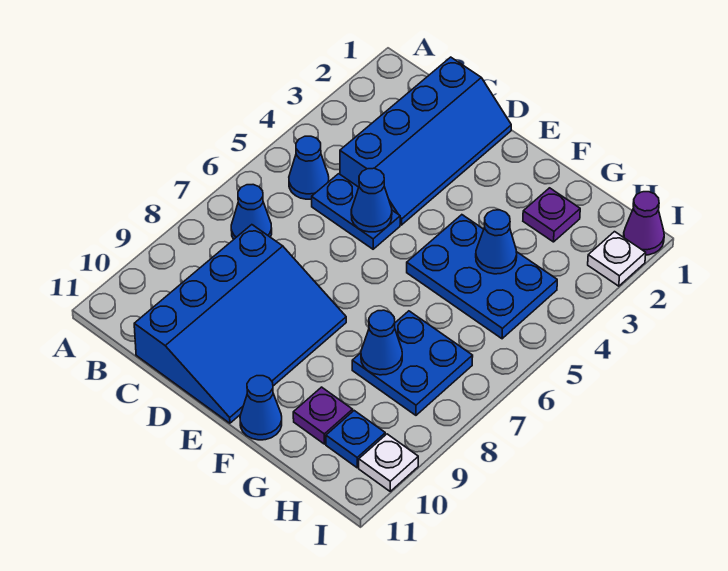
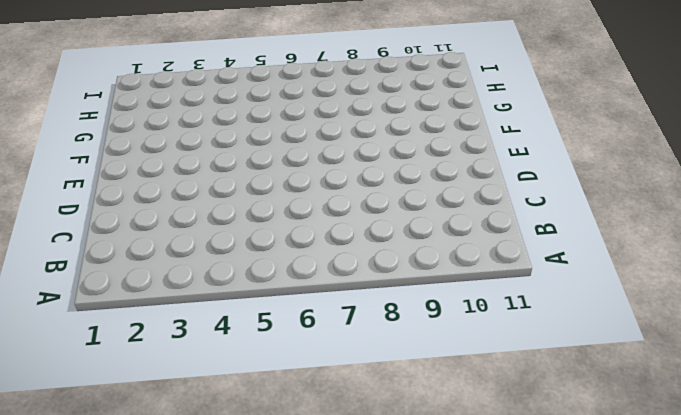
none -> blue 1x1 cone [289,136,329,199]
none -> blue 1x1 cone [231,185,272,239]
none -> blue 2x4 slope [340,57,511,225]

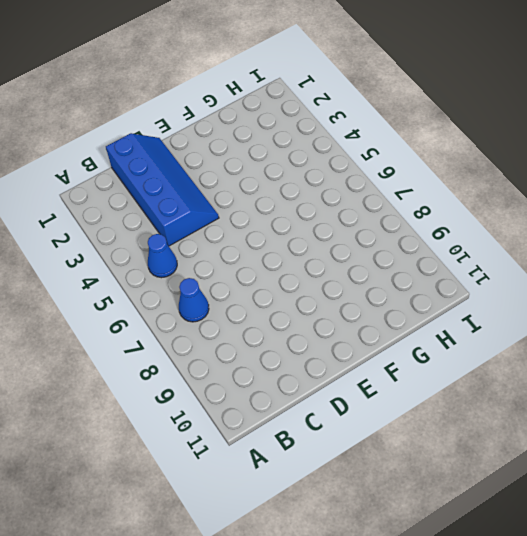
none -> blue 1x2 plate [312,174,400,249]
none -> blue 3x4 slope [134,225,346,423]
none -> blue 2x3 plate [407,215,557,339]

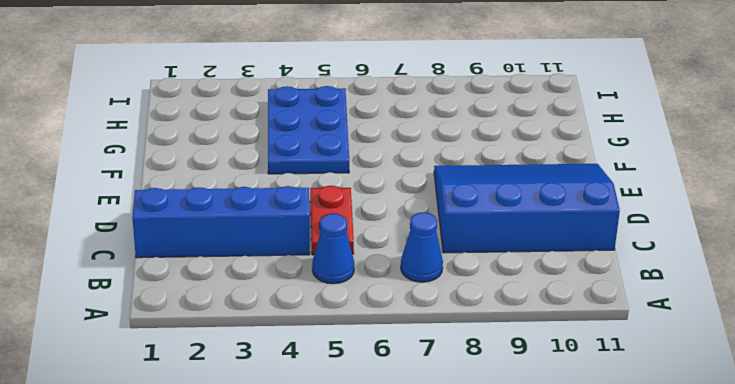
red 1x2 plate [310,186,354,255] -> blue 1x2 plate [312,174,400,249]
none -> blue 1x1 cone [240,376,282,440]
none -> purple 1x1 plate [523,188,580,242]
none -> blue 2x2 plate [352,311,473,415]

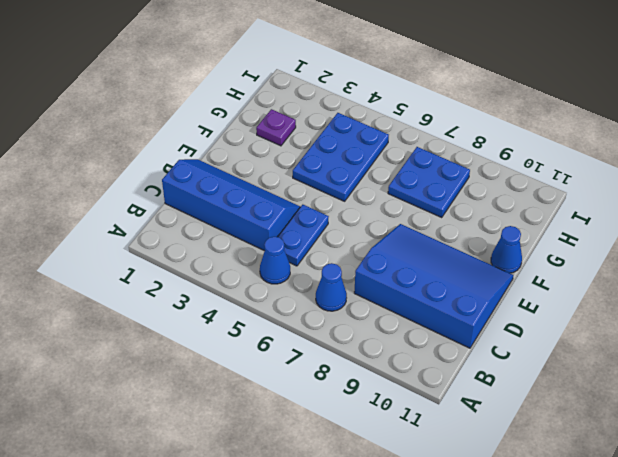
none -> purple 1x1 plate [293,387,353,444]
none -> blue 1x1 plate [326,411,385,468]
none -> purple 1x1 cone [624,192,664,255]

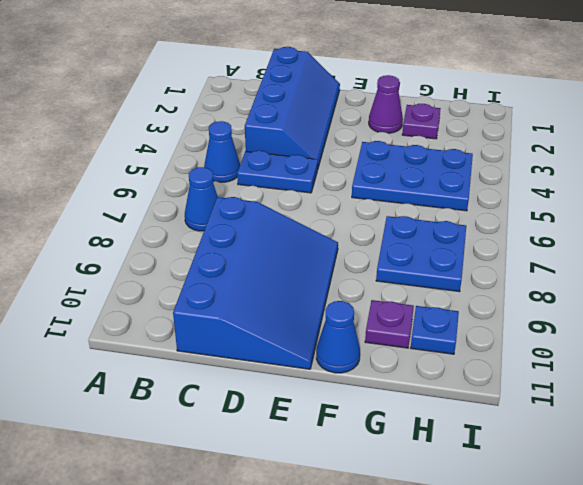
purple 1x1 cone [369,75,403,133] -> purple 1x1 cone moved to [624,192,664,255]
none -> white 1x1 plate [588,232,646,286]
none -> white 1x1 plate [359,434,418,491]
none -> blue 1x1 cone [351,168,392,232]

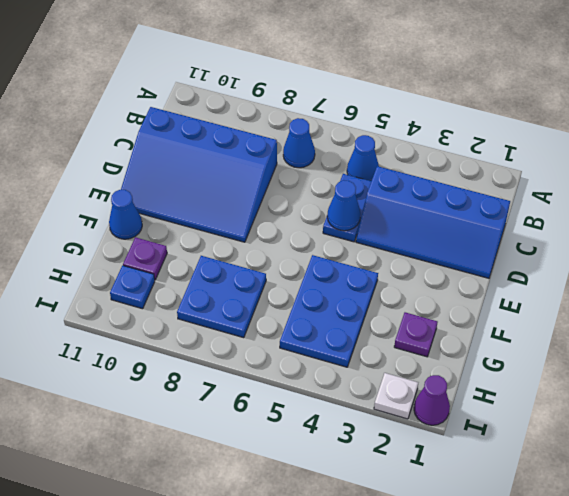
none -> white 1x1 plate [359,434,418,491]
none -> blue 1x1 cone [476,210,517,274]
none -> blue 1x1 cone [361,310,402,375]

